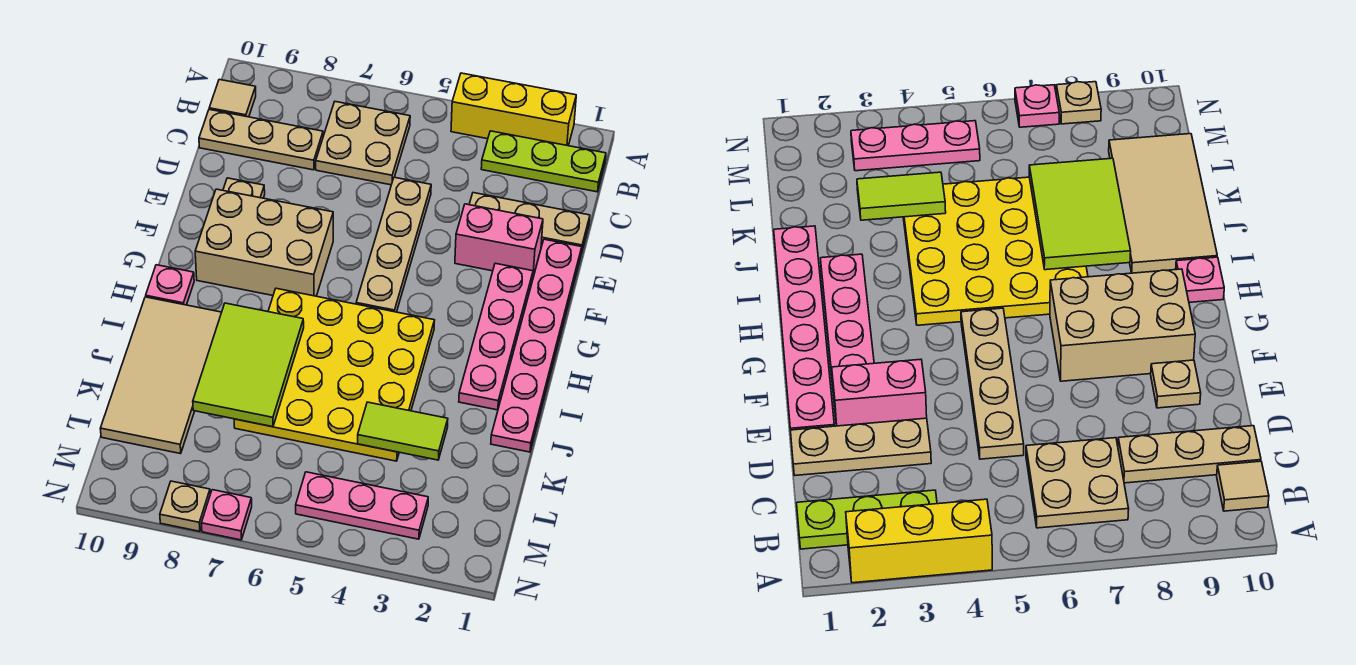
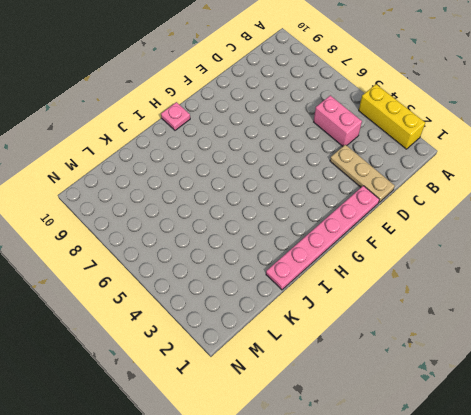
pink 1x2 brick [314,96,362,146] -> pink 1x2 brick moved to [455,204,543,277]
none -> lime 1x3 plate [481,131,606,192]
none -> tan 2x2 plate [316,102,410,185]
none -> tan 1x1 tile [209,79,256,117]

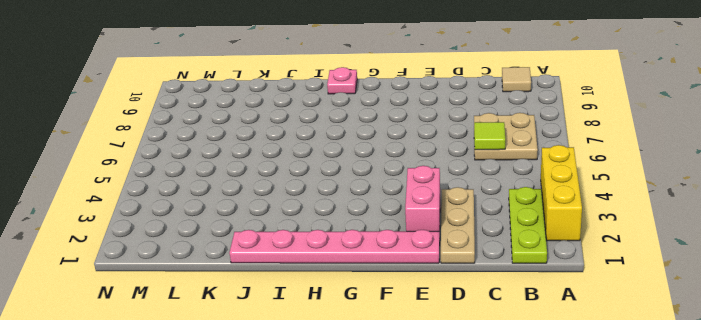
lime 1x1 tile [474,122,505,150] -> none
none -> tan 1x3 plate [199,109,323,170]
none -> tan 1x4 plate [356,177,431,312]
none -> tan 1x1 plate [223,178,265,198]

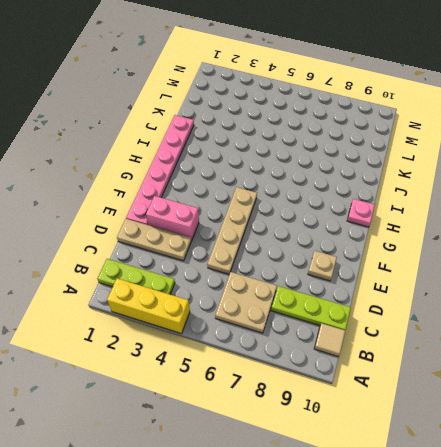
lime 1x3 plate [271,286,351,330] -> tan 1x3 plate [199,109,323,170]
none -> pink 1x4 plate [459,263,533,410]
none -> tan 2x3 brick [195,189,333,296]
none -> yellow 4x4 plate [234,288,435,461]

